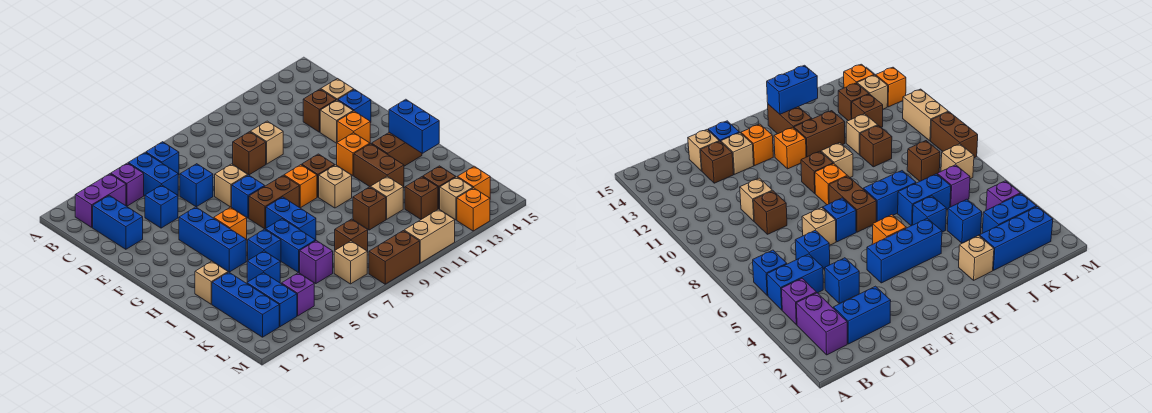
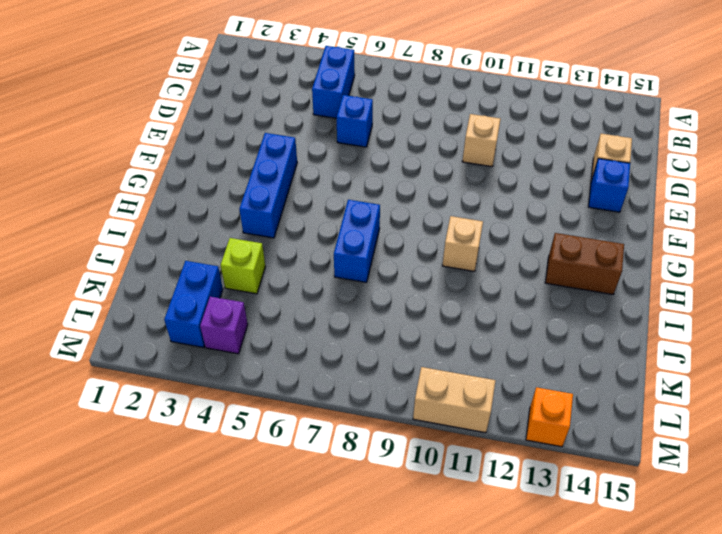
lime 1x1 brick [221,238,265,294] -> blue 1x1 brick [247,251,280,283]
none -> purple 1x2 brick [75,174,126,227]
none -> purple 1x1 brick [111,163,144,206]
none -> blue 1x1 brick [146,142,179,175]
none -> blue 1x2 brick [93,195,143,249]

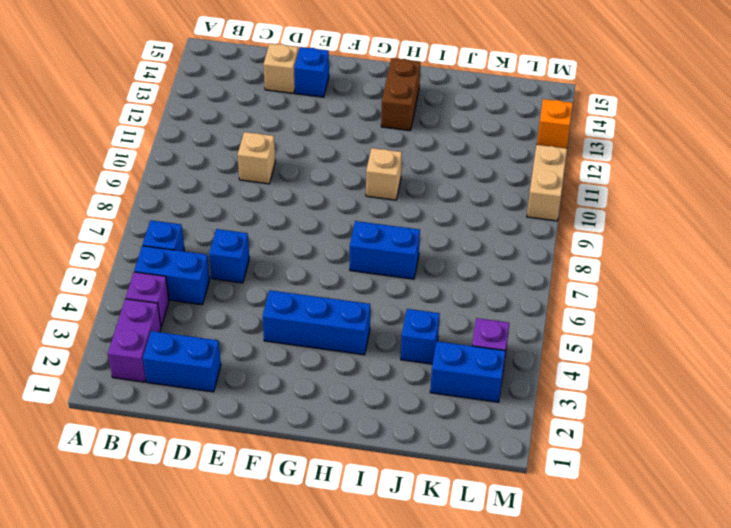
none -> blue 1x1 brick [145,185,178,228]
none -> brown 1x1 brick [233,132,266,175]
none -> brown 1x1 brick [303,89,336,132]
none -> tan 1x1 brick [215,164,248,207]

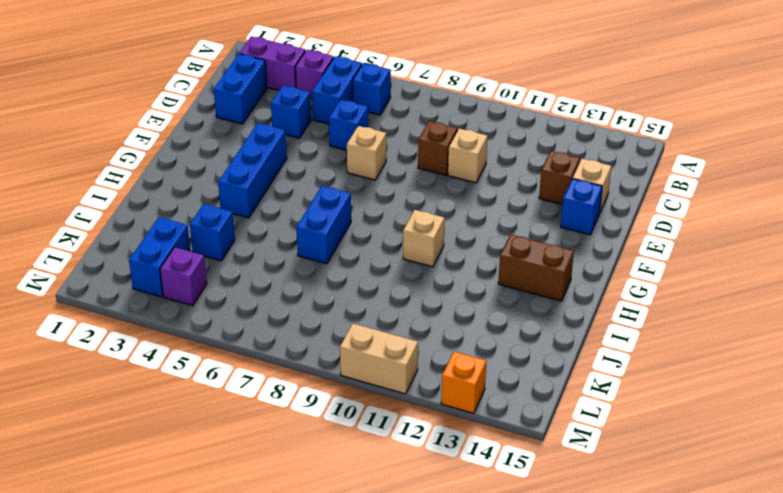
none -> tan 1x1 brick [320,100,353,143]
none -> blue 1x1 brick [232,175,265,218]
none -> orange 1x1 brick [337,111,370,143]
none -> orange 1x1 brick [214,207,247,240]

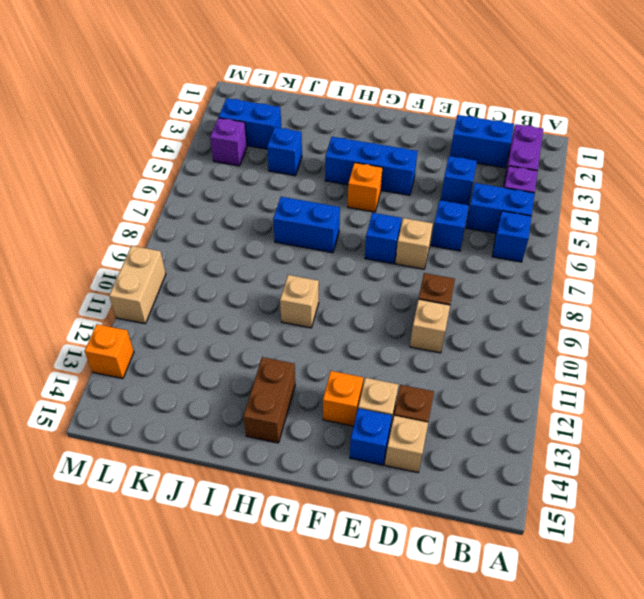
none -> brown 1x2 brick [249,175,299,229]
none -> orange 1x1 brick [284,165,317,208]
none -> brown 1x1 brick [302,154,334,197]
none -> orange 1x1 brick [337,133,370,176]

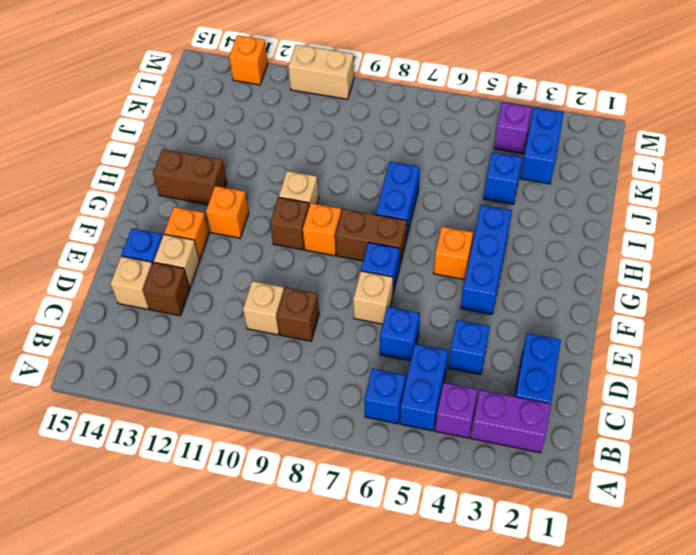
none -> brown 1x2 brick [354,144,404,188]
none -> tan 1x1 brick [195,261,228,304]
none -> blue 1x1 brick [248,229,281,263]
none -> blue 1x2 brick [265,219,316,273]

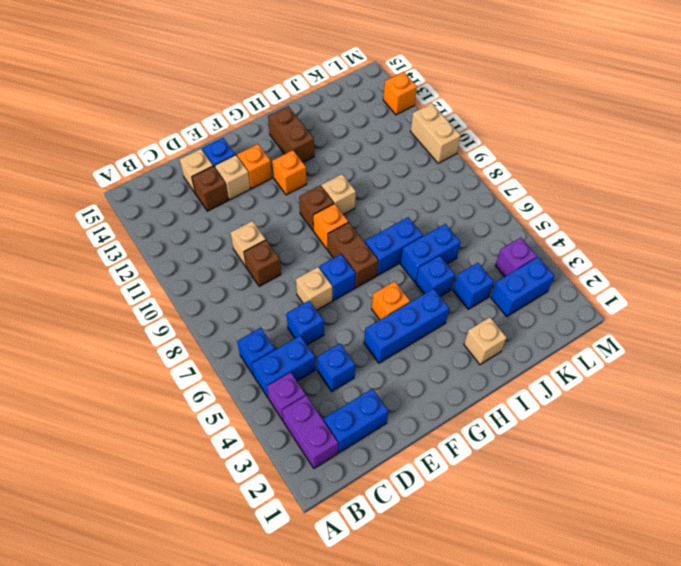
none -> brown 1x2 brick [354,144,404,188]
none -> blue 1x3 brick [212,272,279,337]
none -> brown 1x1 brick [353,187,386,230]
none -> tan 1x1 brick [371,176,403,219]

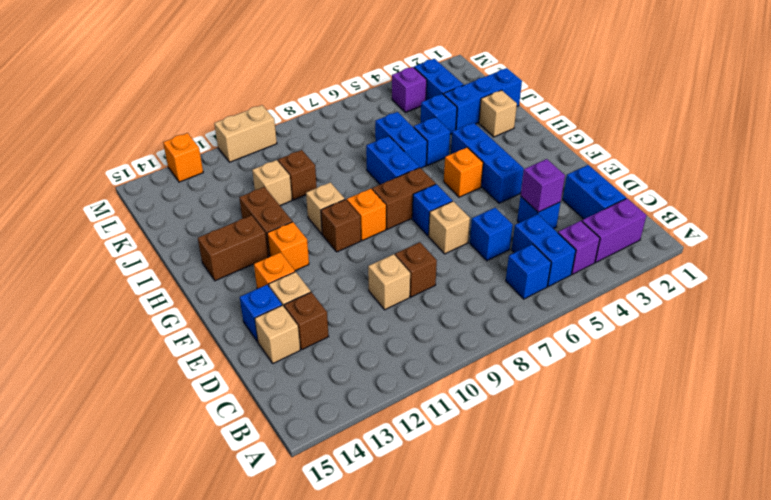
purple 1x1 brick [521,159,565,212] -> purple 1x1 brick moved to [300,241,333,284]
blue 1x3 brick [443,68,522,130] -> blue 1x3 brick turned to [212,272,279,337]
none -> brown 1x1 brick [335,219,368,252]
none -> brown 1x1 brick [405,177,438,219]
none -> brown 1x1 brick [423,166,456,209]
none -> tan 1x1 brick [334,241,367,284]

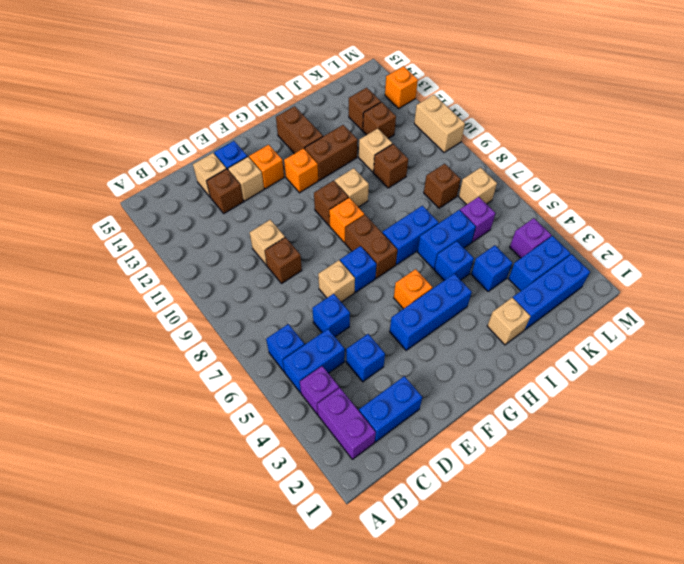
none -> tan 1x1 brick [440,177,473,220]
none -> orange 1x1 brick [458,166,490,198]
none -> brown 1x2 brick [369,231,420,284]
none -> blue 1x2 brick [389,99,439,153]

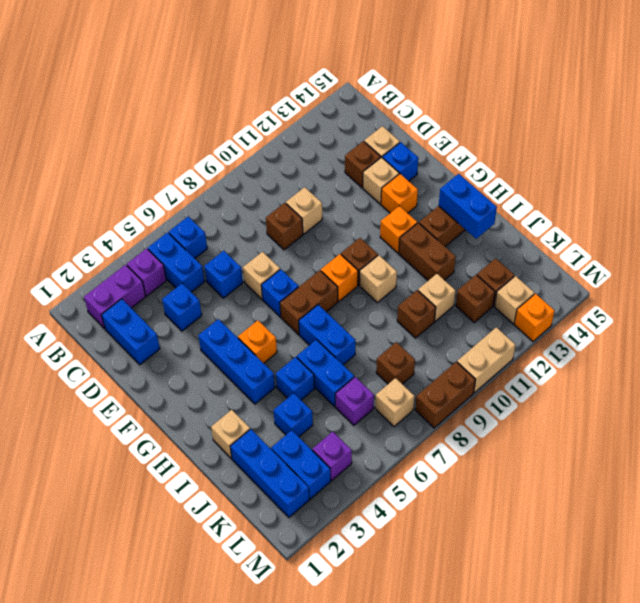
none -> orange 1x1 brick [458,166,490,198]

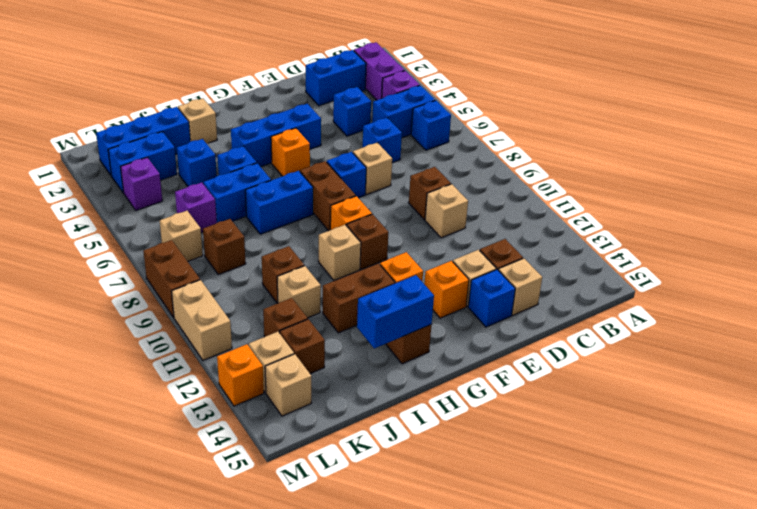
tan 1x1 brick [265,354,311,416] -> orange 1x1 brick [458,166,490,198]

